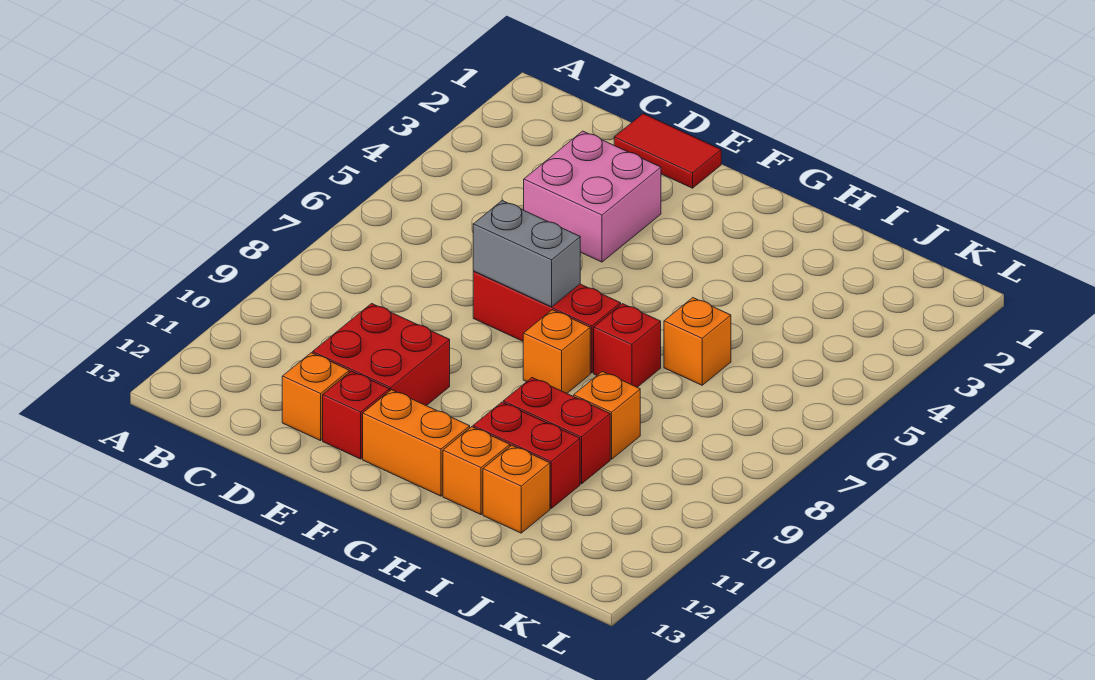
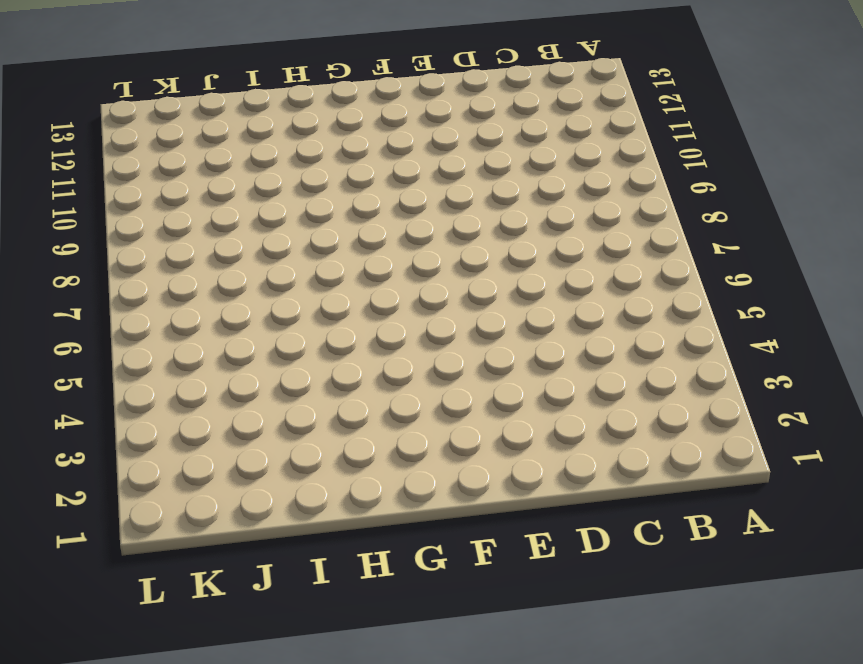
none -> red 1x2 tile [614,114,721,188]
none -> pink 2x2 brick [524,131,661,262]
none -> red 2x2 brick [313,304,450,406]

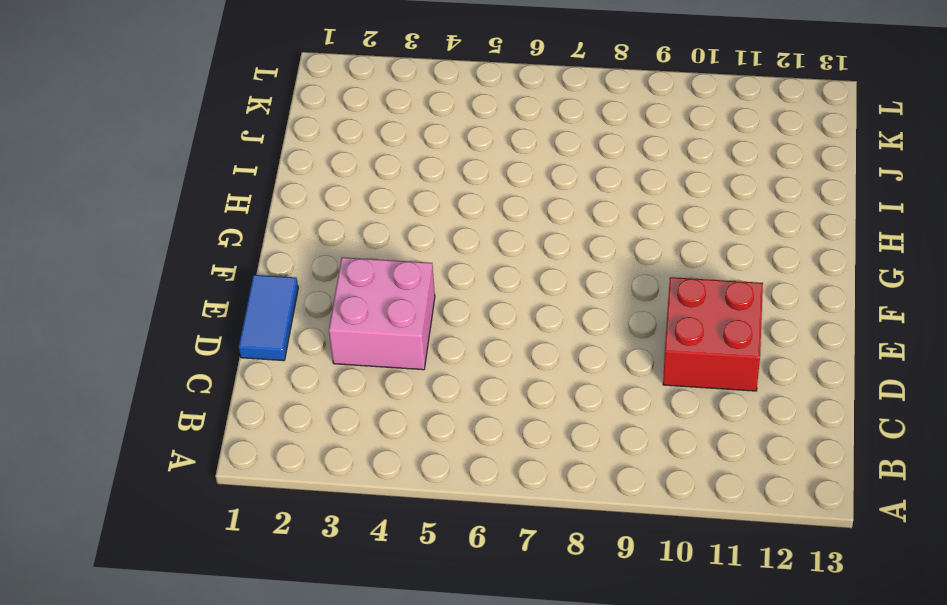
blue 1x2 tile [239,275,298,361] -> red 1x2 tile [614,114,721,188]
none -> orange 1x1 brick [282,353,349,441]
none -> red 1x3 brick [473,271,621,373]
none -> red 1x1 brick [323,371,390,459]

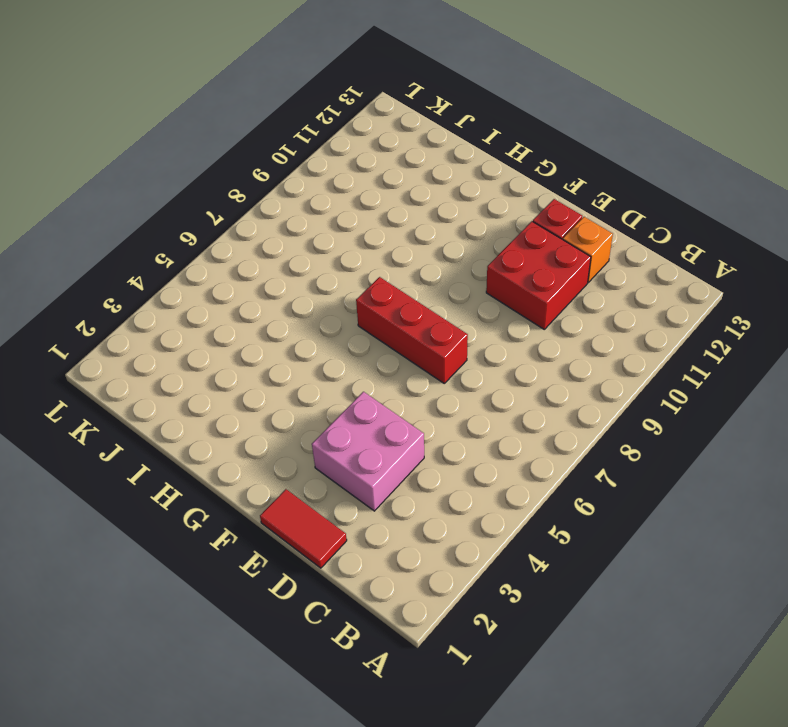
none -> orange 1x2 brick [363,390,470,496]
none -> orange 1x1 brick [523,310,590,393]
none -> red 1x1 brick [594,304,661,387]

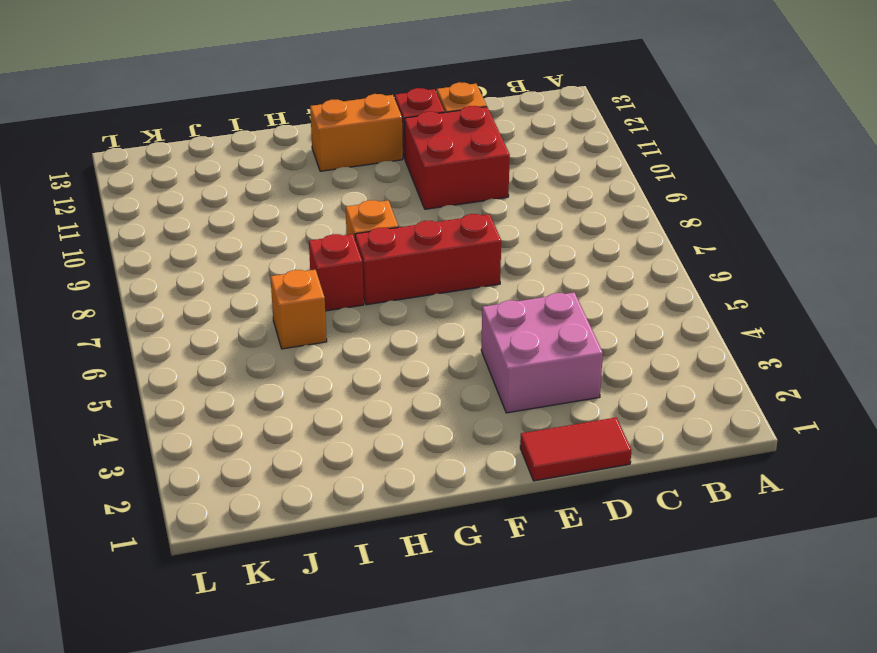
none -> red 1x2 brick [503,378,610,484]
none -> red 1x2 brick [473,402,580,508]
none -> orange 1x1 brick [443,427,510,515]

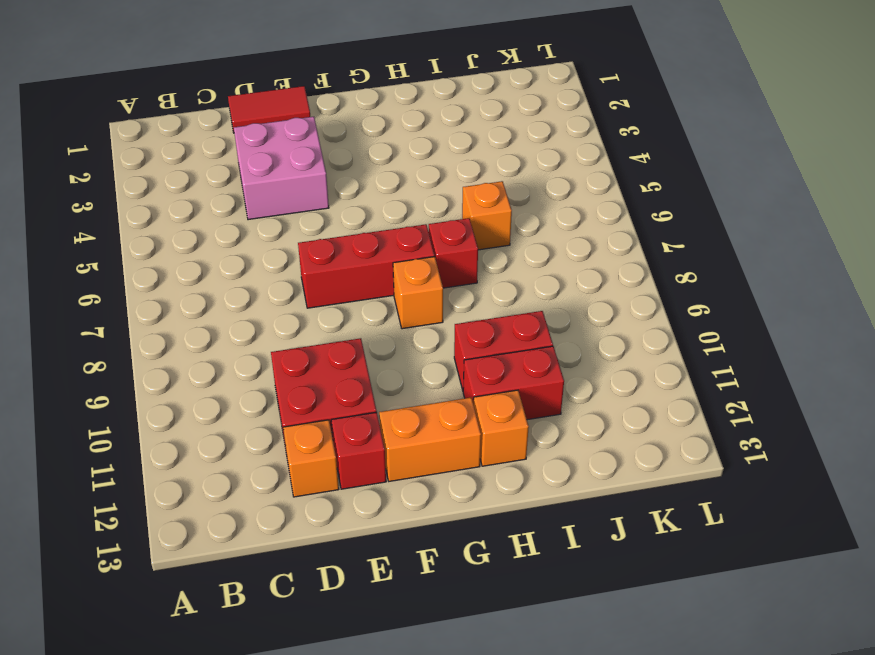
none -> orange 1x1 brick [574,371,640,459]
none -> orange 1x1 brick [483,445,550,533]
none -> grey 1x2 brick [473,201,580,307]

